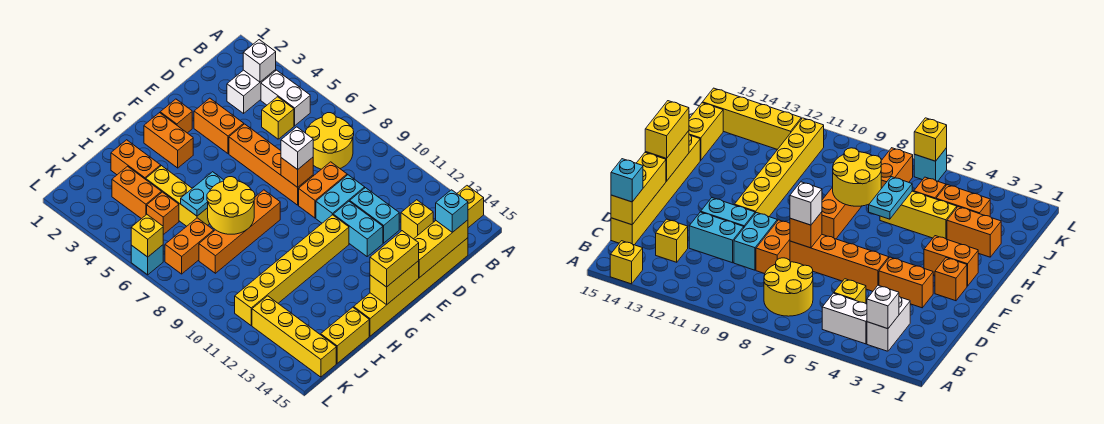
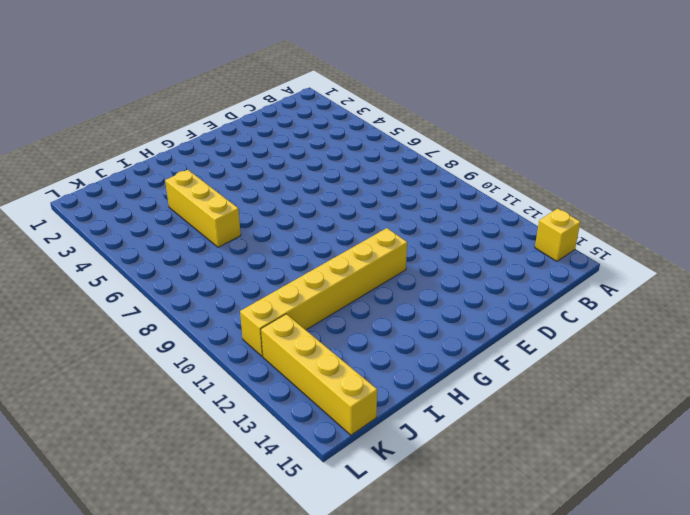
none -> white 1x2 brick [227,70,276,113]
none -> white 1x2 brick [261,70,310,126]
none -> yellow 2x2 round brick [306,113,354,169]
none -> yellow 1x1 brick [262,97,294,139]

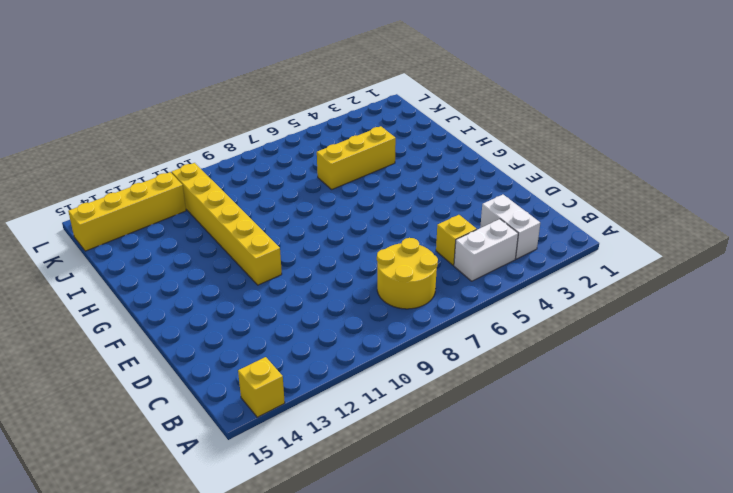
none -> yellow 1x1 brick [401,200,433,239]
none -> yellow 1x6 brick [354,238,468,336]
none -> orange 1x2 brick [299,162,347,218]
none -> cyan 1x2 brick [316,175,365,223]

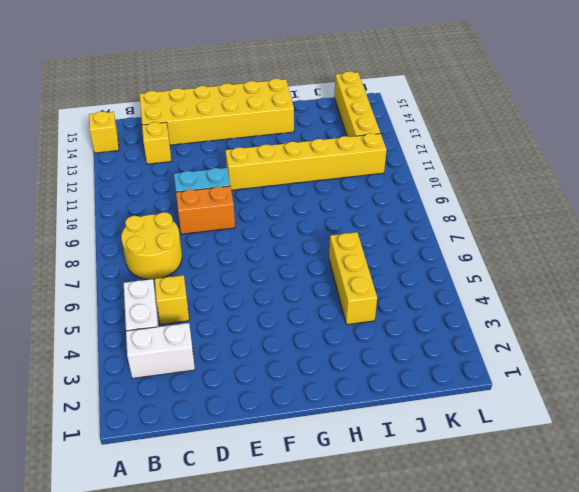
yellow 2x6 brick [140,79,294,145] -> yellow 1x6 brick [354,238,468,336]
none -> cyan 1x2 brick [350,188,399,243]
none -> orange 1x2 brick [194,98,244,154]
none -> orange 1x4 brick [229,124,313,205]
none -> cyan 1x2 brick [333,201,383,256]

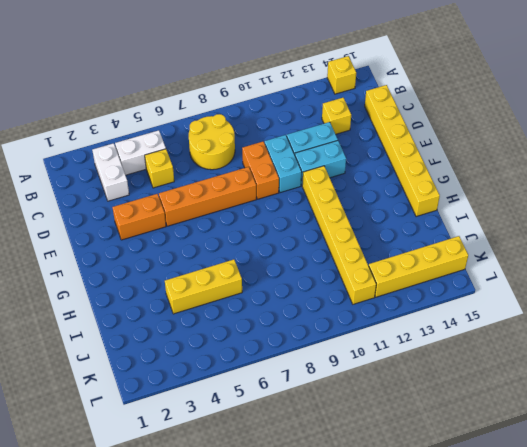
none -> orange 1x1 brick [160,99,192,133]
none -> orange 1x2 brick [144,113,193,168]
none -> orange 1x4 brick [199,190,280,273]
none -> orange 1x2 brick [111,140,161,179]

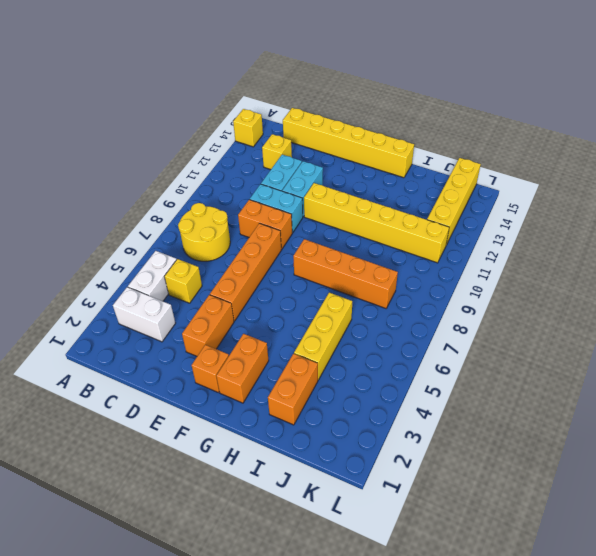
none -> yellow 1x2 brick [321,307,369,363]
none -> orange 1x2 brick [112,166,162,219]
none -> orange 1x1 brick [147,192,179,235]
none -> orange 1x2 brick [165,218,214,274]

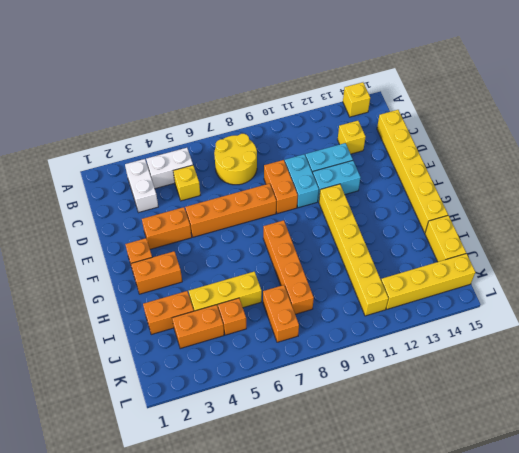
none -> cyan 1x1 brick [131,245,163,275]
none -> white 1x1 brick [243,40,276,82]
none -> yellow 1x3 brick [414,220,468,277]
none -> orange 1x1 brick [281,157,313,187]

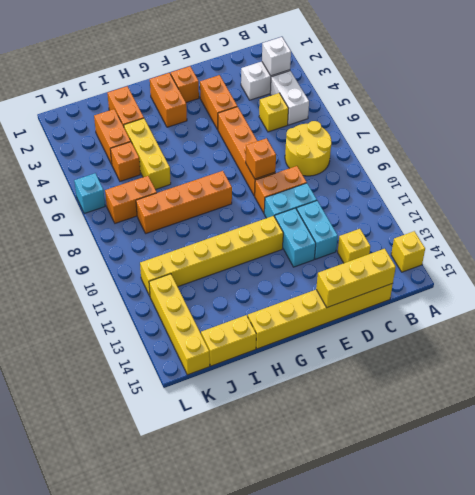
none -> yellow 1x2 brick [370,261,419,305]
none -> cyan 1x2 plate [181,172,224,216]
none -> yellow 2x2 round brick [207,177,255,234]
none -> yellow 1x1 brick [131,215,163,257]

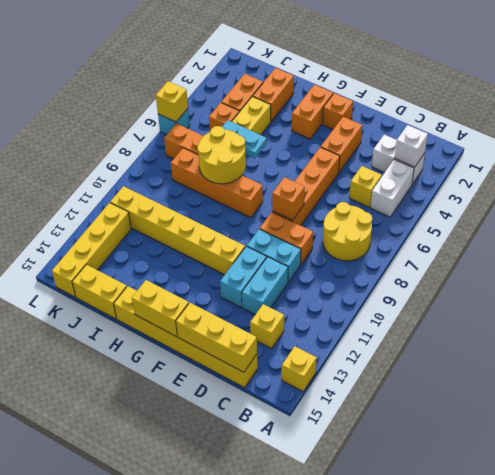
none -> cyan 1x1 brick [436,190,468,232]
none -> white 1x1 brick [281,127,313,170]
none -> yellow 1x2 brick [370,231,419,287]

